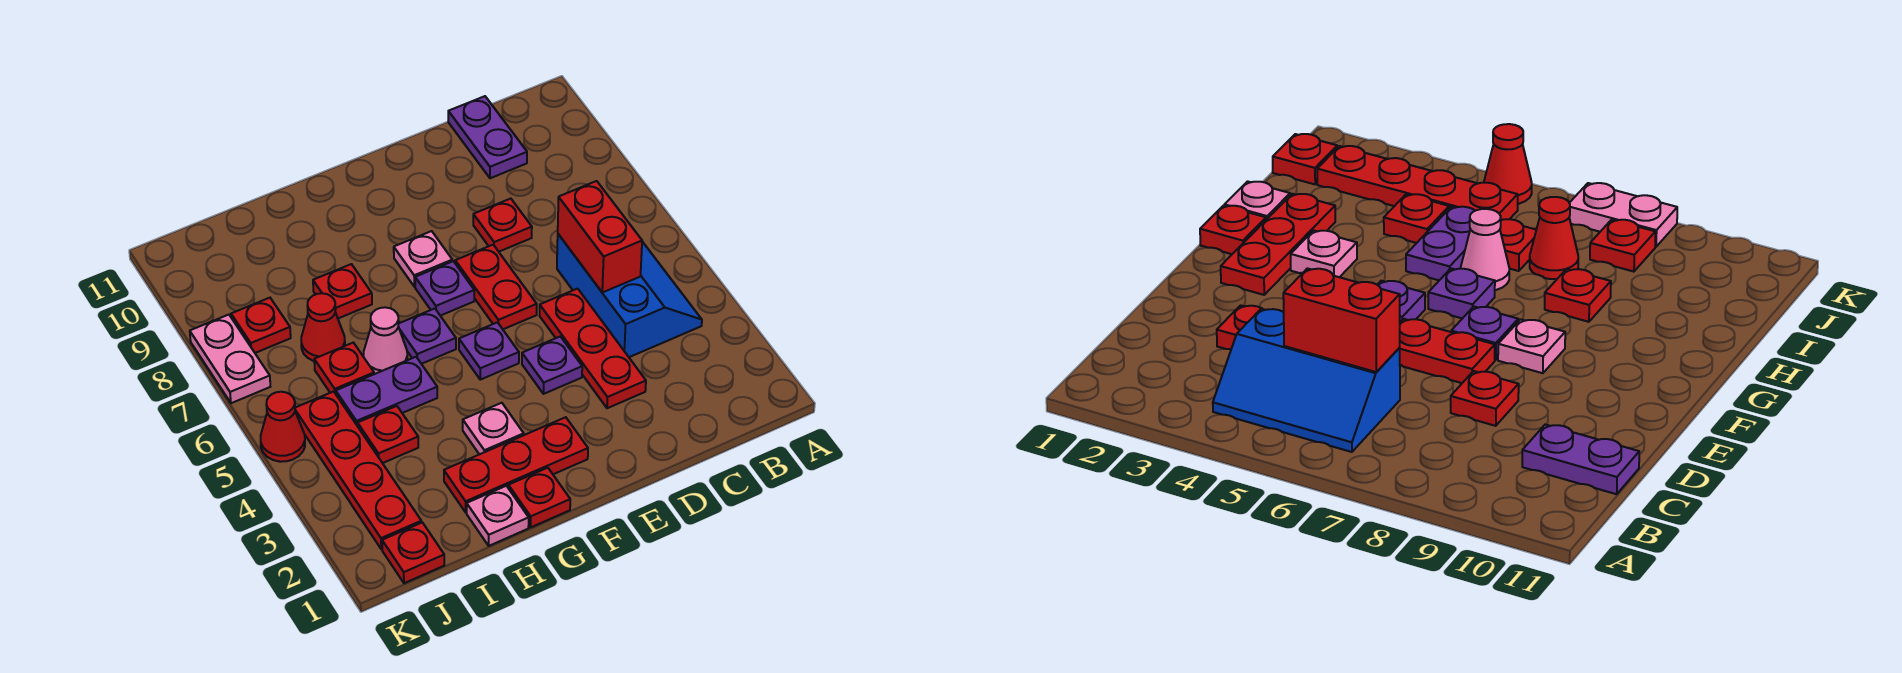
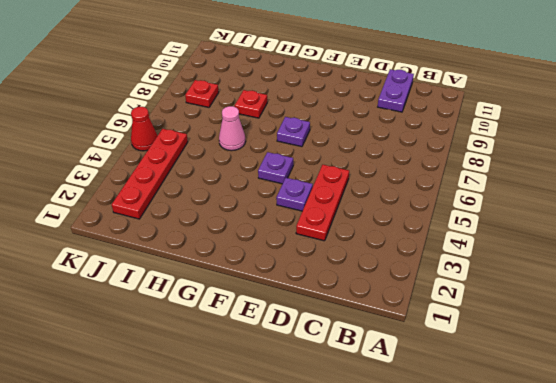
none -> blue 2x3 slope [557,234,702,357]
none -> red 1x1 plate [473,199,532,252]
none -> red 1x2 plate [455,245,537,329]

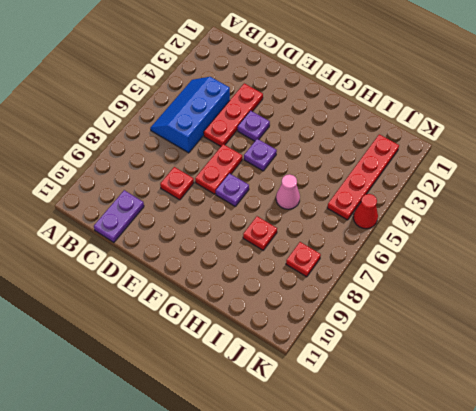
none -> red 1x3 plate [444,417,588,512]
none -> pink 1x1 plate [394,231,452,287]
none -> red 1x1 plate [508,468,570,528]

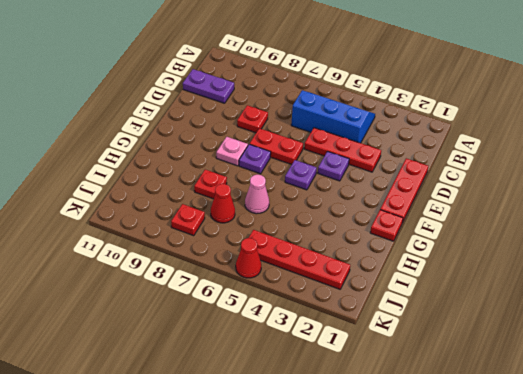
red 1x3 plate [380,158,428,223] -> red 1x3 plate moved to [444,417,588,512]
none -> pink 1x1 plate [463,403,524,454]
none -> purple 1x1 plate [398,309,456,364]
none -> pink 1x1 plate [467,486,529,546]

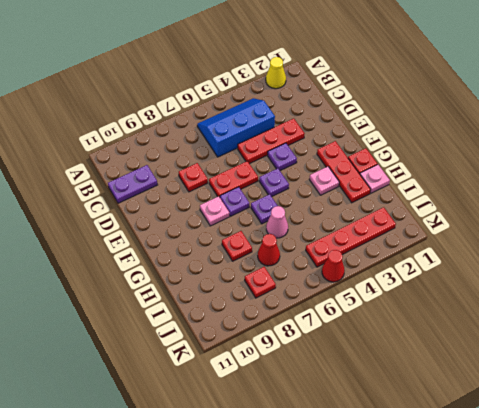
yellow 1x1 cone [266,57,286,89] -> none
none -> purple 1x2 plate [336,357,437,426]
none -> red 1x1 plate [358,406,418,463]
none -> red 1x1 plate [314,343,374,394]

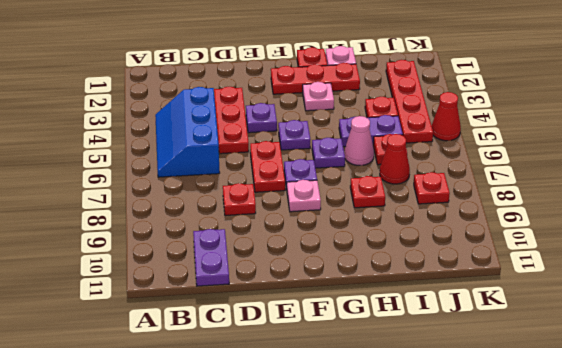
none -> red 1x1 plate [382,522,444,583]
none -> pink 1x2 plate [190,315,270,403]
none -> red 1x2 brick [558,181,642,292]

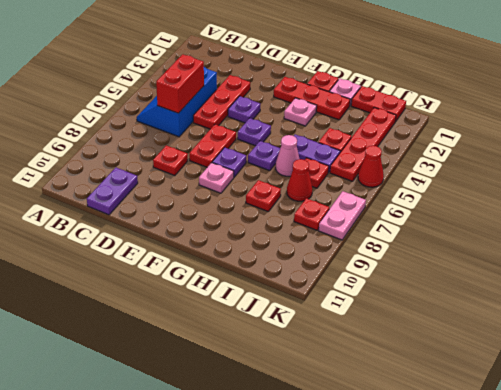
red 1x2 plate [351,86,406,121] -> red 1x1 plate [382,522,444,583]

